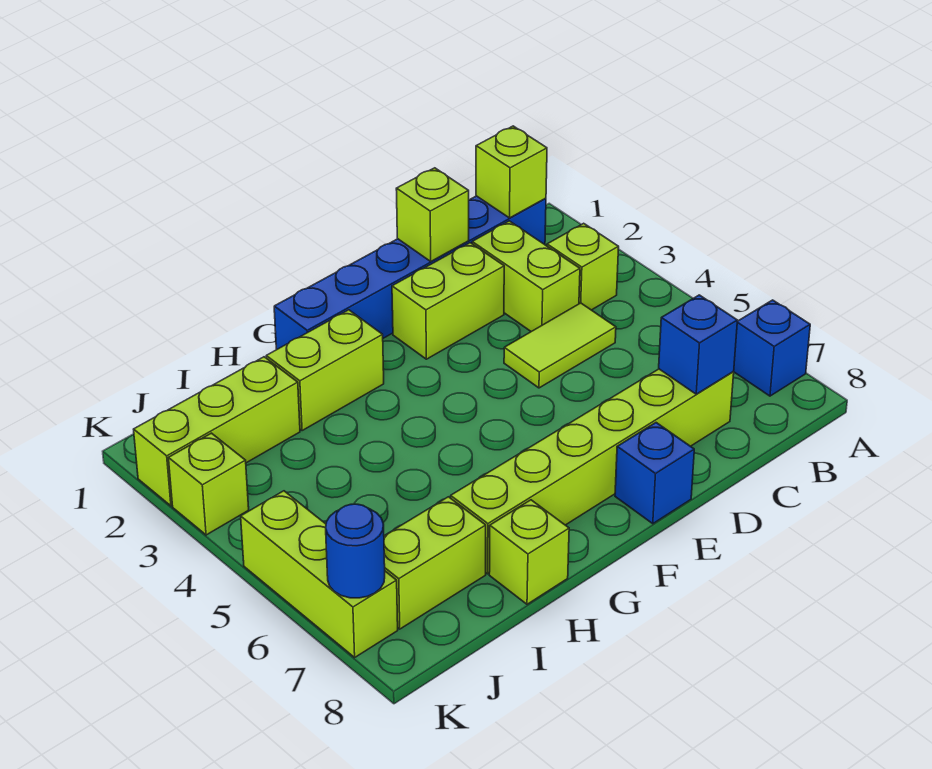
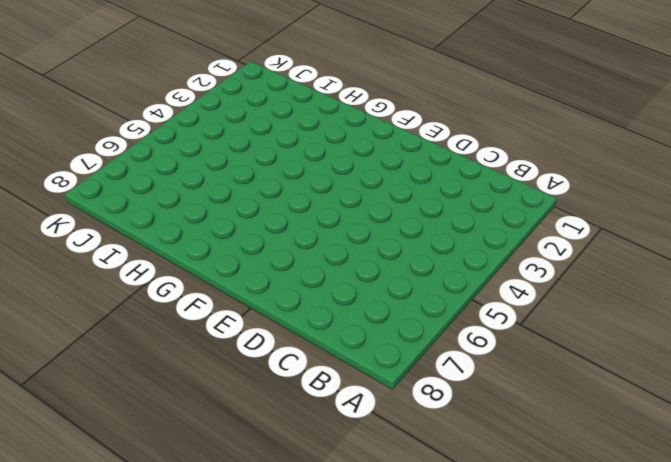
none -> blue 1x1 brick [733,300,810,396]
none -> blue 1x6 brick [274,196,546,350]
none -> lime 1x1 brick [547,223,619,310]

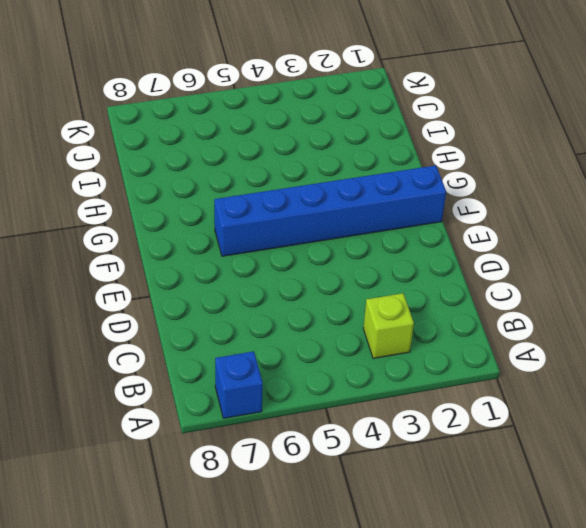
blue 1x6 brick [214,165,446,256] -> blue 1x6 brick turned to [274,196,546,350]
none -> lime 1x2 brick [472,221,580,332]
none -> lime 1x2 tile [504,303,616,388]
none -> lime 1x6 brick [451,369,734,574]

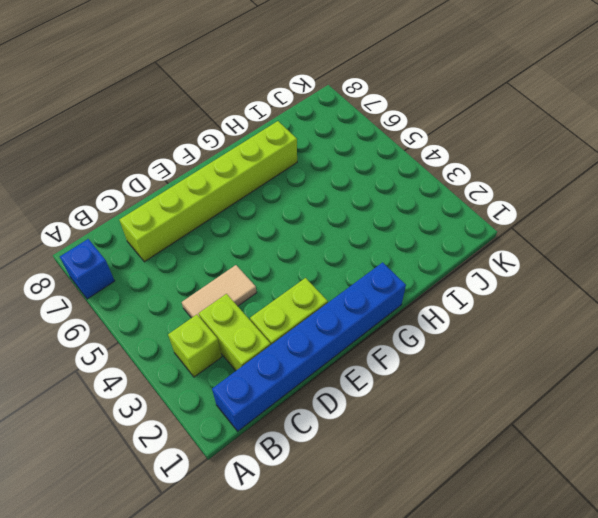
tan 1x2 tile [182,265,257,318] -> lime 1x2 tile [504,303,616,388]
none -> blue 1x1 brick [615,423,694,524]
none -> lime 1x2 brick [266,310,384,430]
none -> lime 1x1 brick [489,500,569,604]

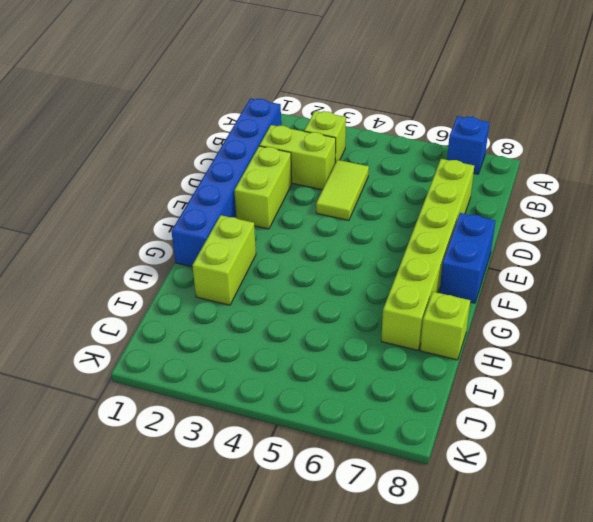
blue 1x2 brick [439,213,495,303] -> blue 1x1 brick [615,423,694,524]
none -> lime 1x3 brick [134,357,300,506]
none -> lime 1x2 brick [384,497,486,629]
none -> lime 1x1 brick [169,433,249,535]

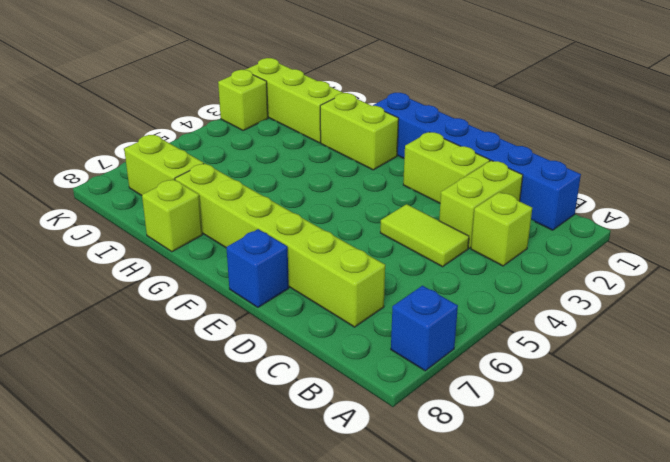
none -> lime 1x3 brick [241,491,398,657]
none -> lime 1x1 brick [476,126,547,218]
none -> blue 1x1 brick [659,295,738,394]

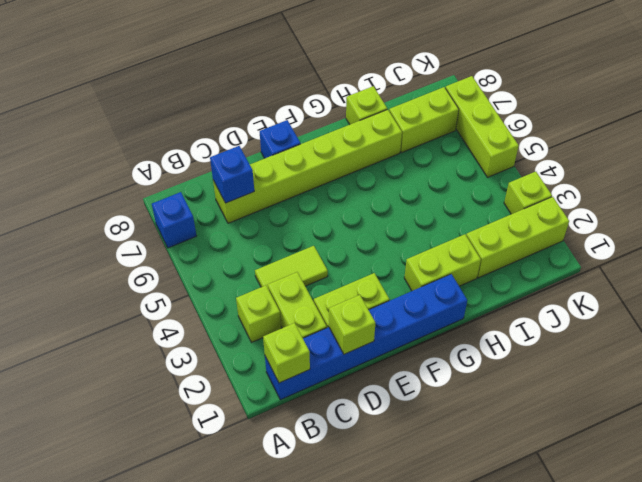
none -> blue 1x1 round brick [326,504,385,598]

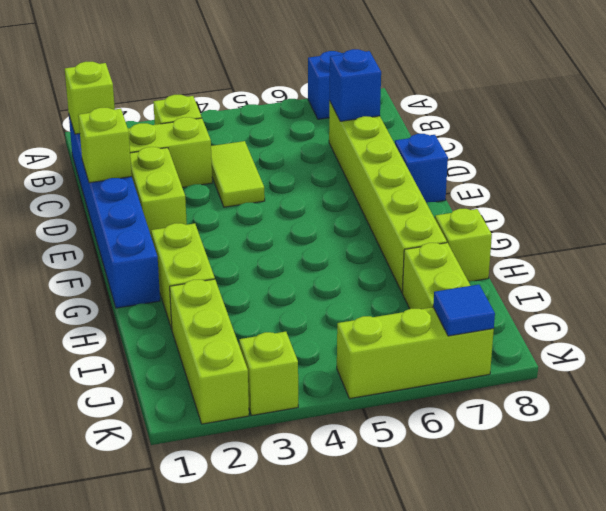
blue 1x1 tile [433,285,495,336] -> blue 1x1 round brick [326,504,385,598]

